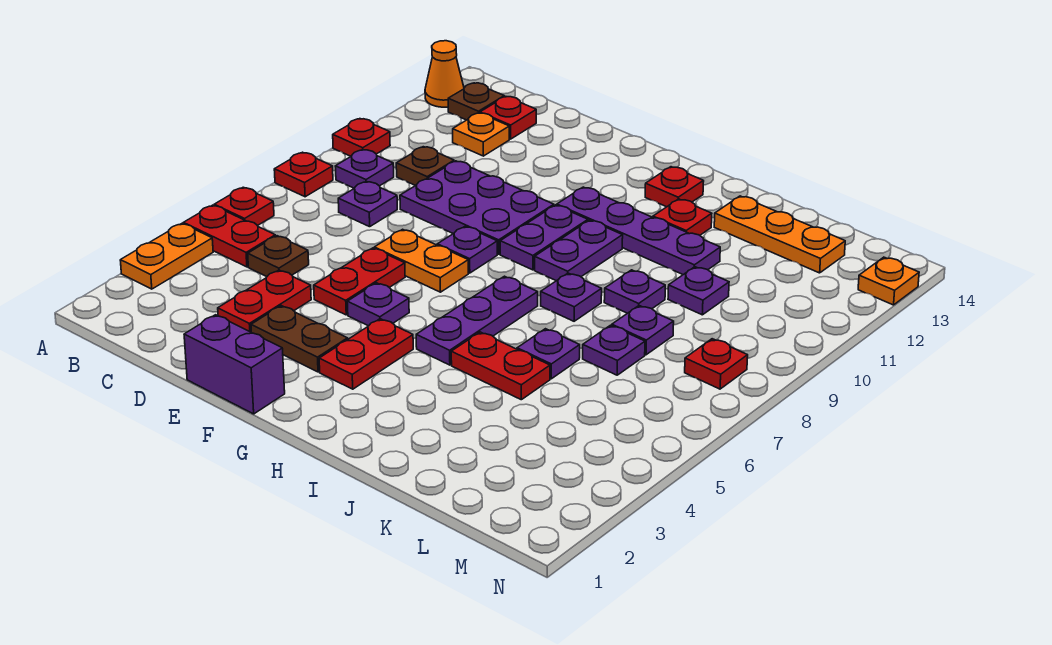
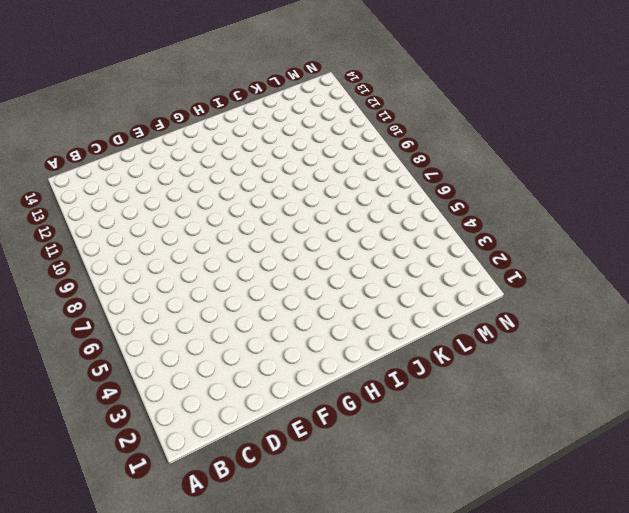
none -> orange 1x2 plate [120,224,213,289]
none -> red 1x2 plate [184,205,275,267]
none -> red 1x1 plate [214,187,274,226]
none -> red 1x1 plate [274,152,333,197]

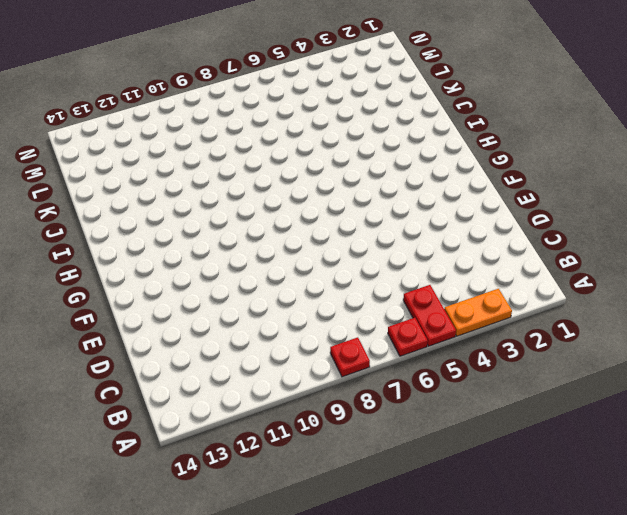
none -> red 1x1 plate [333,119,390,156]
none -> orange 1x1 cone [425,41,464,107]
none -> purple 1x1 plate [335,150,394,188]
none -> brown 1x1 plate [448,83,504,120]

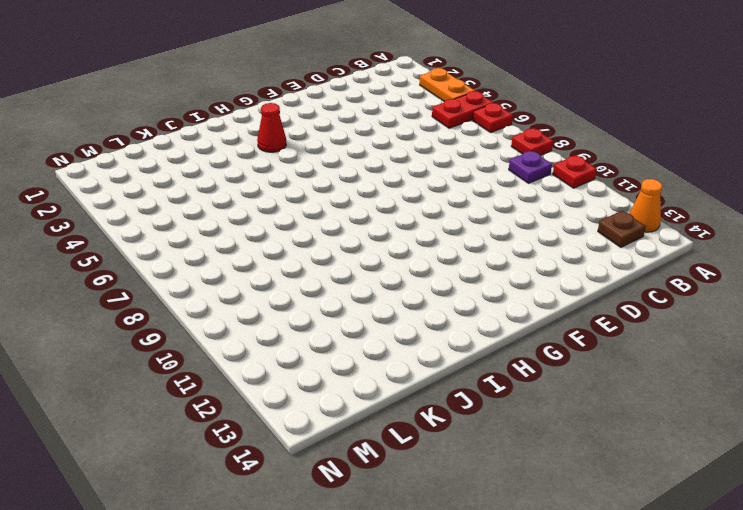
red 1x1 cone [257,103,286,152] -> none
none -> brown 1x1 plate [248,236,309,277]
none -> purple 1x1 plate [338,181,397,227]
none -> brown 1x1 plate [396,147,454,186]
none -> orange 1x1 plate [453,113,509,156]

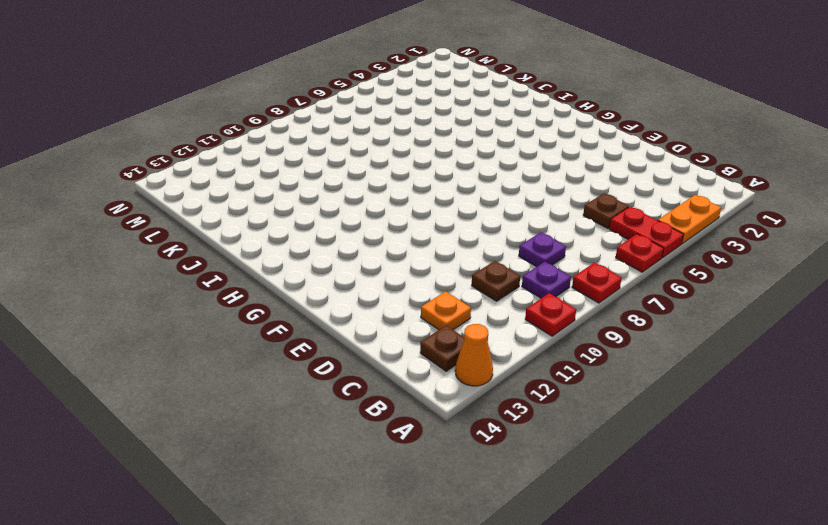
none -> red 1x1 plate [480,96,536,139]
none -> red 1x2 plate [218,270,311,332]
none -> purple 2x3 plate [400,161,554,254]
none -> purple 1x2 brick [184,315,285,414]

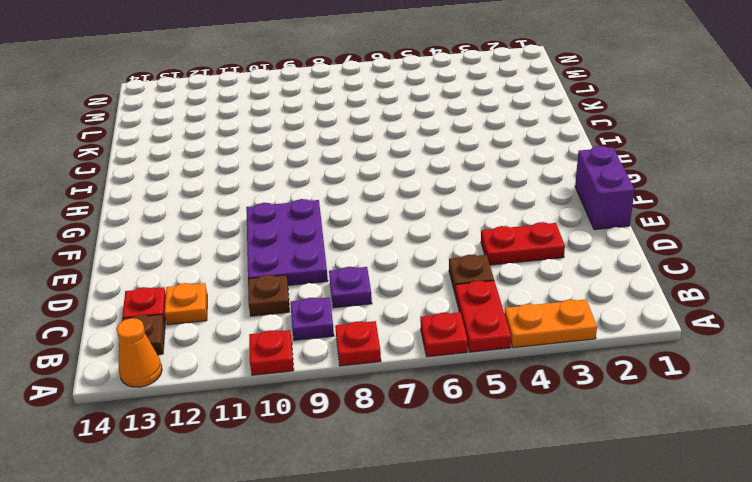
none -> brown 1x2 plate [251,306,348,372]
none -> red 1x2 plate [314,248,405,315]
none -> orange 1x2 plate [374,229,468,292]
none -> purple 1x1 plate [347,283,409,326]

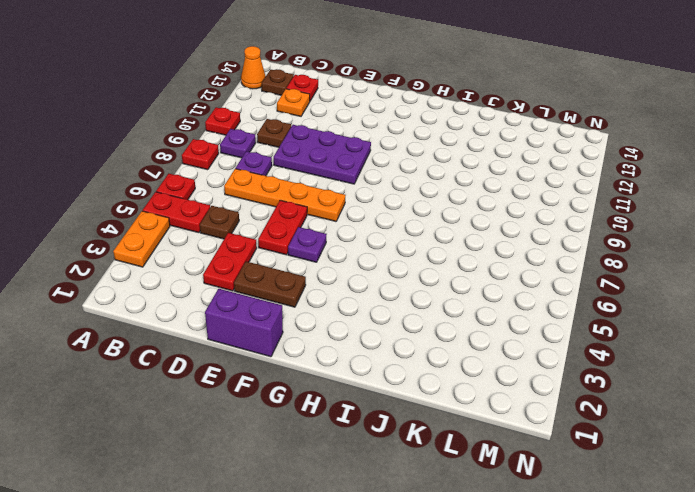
orange 1x4 plate [224,169,345,221] -> orange 1x2 plate [374,229,468,292]
none -> purple 1x1 plate [437,226,497,273]
none -> red 1x2 plate [319,319,413,389]
none -> purple 1x2 plate [500,205,588,270]
none -> purple 1x4 plate [557,187,720,275]

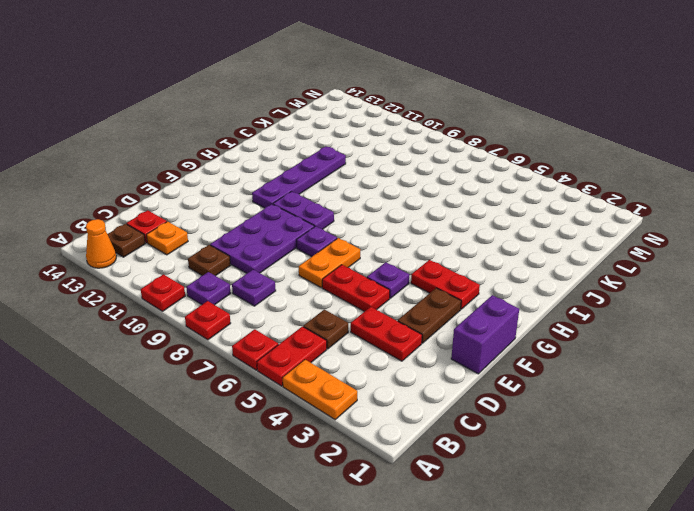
none -> purple 1x3 plate [416,276,538,365]
none -> purple 1x2 plate [535,220,623,281]
none -> red 1x1 plate [645,167,704,207]
none -> red 1x2 plate [451,332,550,400]

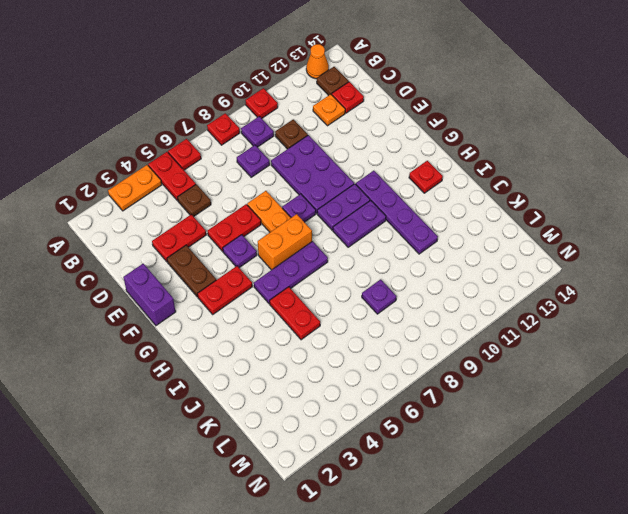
orange 1x2 brick [258,214,312,270] -> none
none -> purple 1x1 plate [541,273,602,321]
none -> red 1x1 plate [653,199,712,235]
none -> purple 1x1 plate [517,329,580,379]
none -> purple 1x1 plate [604,270,665,313]

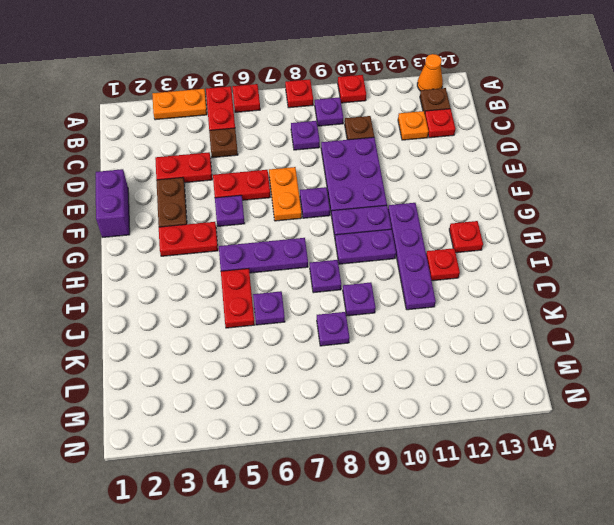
none -> orange 1x3 plate [714,196,845,273]
none -> purple 1x1 plate [583,325,645,375]
none -> purple 1x1 plate [668,267,729,315]
none -> red 1x1 plate [685,339,748,389]

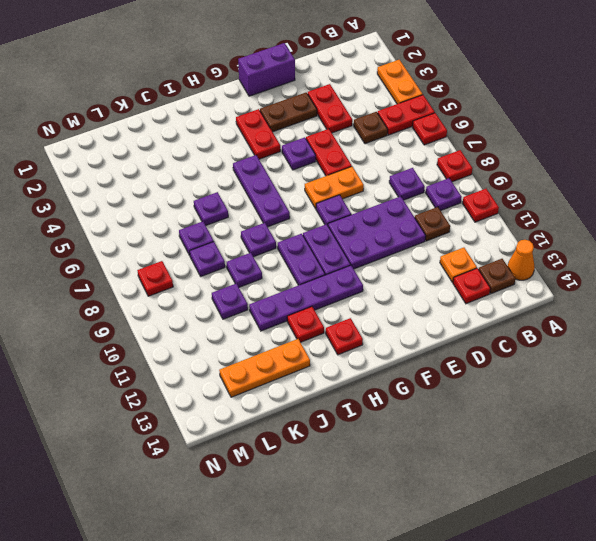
none -> red 1x2 plate [451,332,550,400]
none -> orange 1x1 plate [858,257,919,305]

